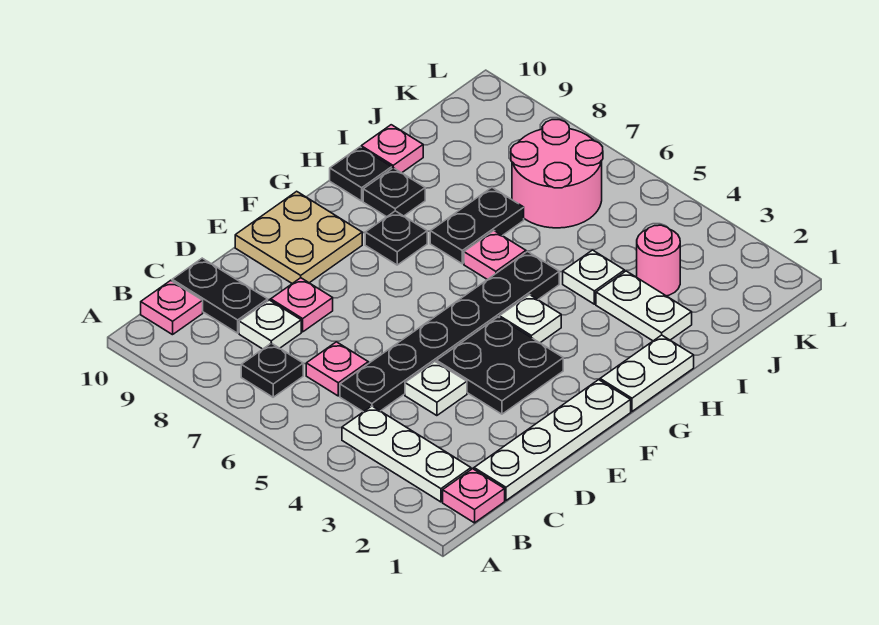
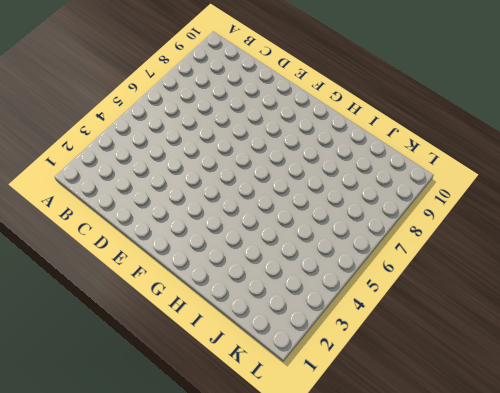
none -> pink 1x1 plate [443,469,505,523]
none -> white 1x3 plate [342,406,471,502]
none -> black 1x1 plate [241,343,303,397]

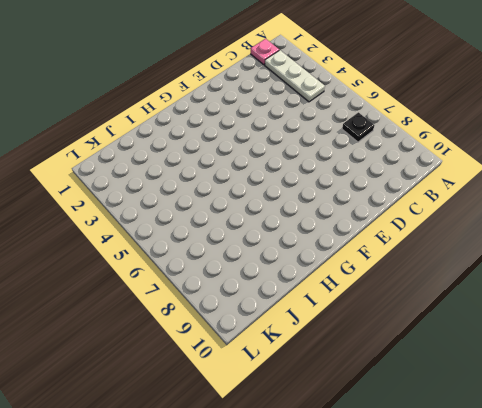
none -> pink 1x1 plate [141,280,203,335]
none -> white 1x4 plate [474,380,631,500]
none -> black 1x6 plate [340,252,559,412]

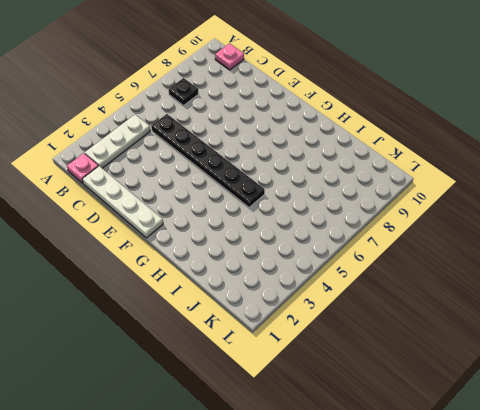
none -> pink 1x1 plate [306,342,368,396]
none -> white 1x1 plate [239,300,301,349]
none -> black 1x2 plate [172,258,268,333]

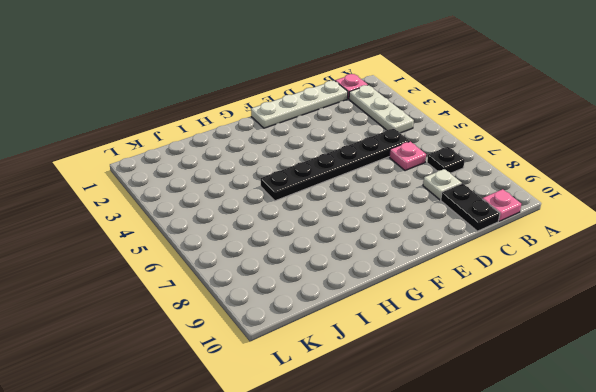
none -> white 1x1 plate [405,362,467,416]
none -> pink 1x1 plate [271,278,333,332]
none -> black 2x2 plate [436,317,563,414]

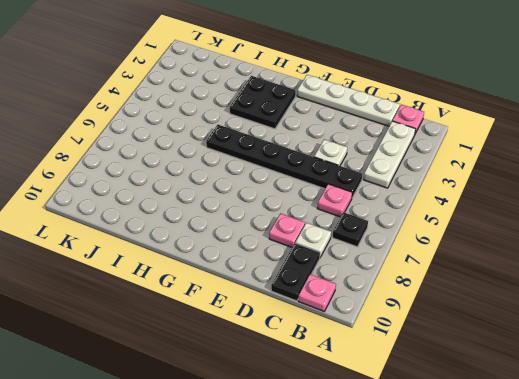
black 2x2 plate [230,76,296,129] -> black 2x2 plate moved to [436,317,563,414]
none -> tan 2x2 plate [235,191,362,284]
none -> white 1x2 plate [600,335,694,411]
none -> white 1x1 plate [500,295,561,343]

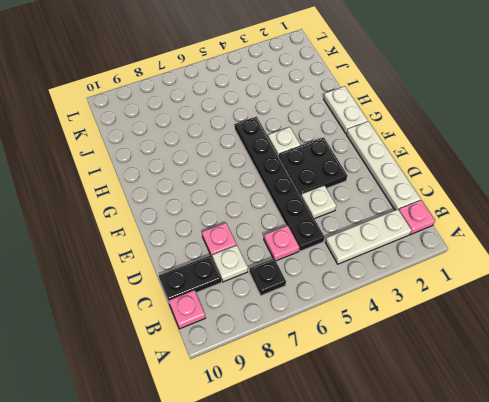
none -> tan 2x2 plate [235,191,362,284]
none -> black 1x1 plate [365,211,427,265]
none -> pink 1x1 plate [464,231,526,280]

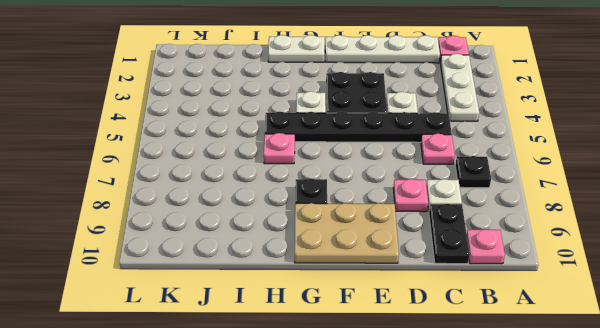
tan 2x3 plate [295,203,399,263] -> tan 2x2 plate [235,191,362,284]
none -> black 1x2 plate [430,188,524,264]
none -> black 1x1 plate [363,168,425,217]
none -> black 1x1 plate [330,147,392,201]

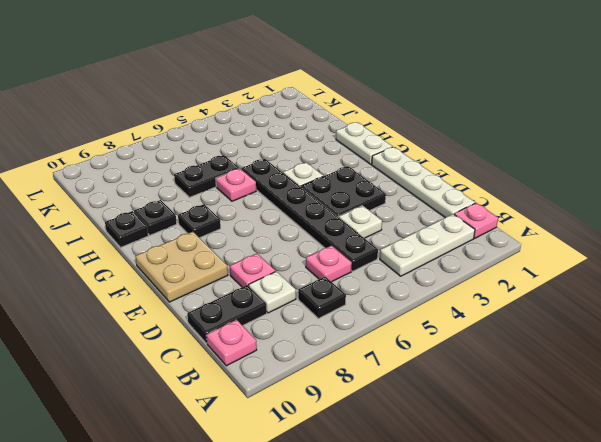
black 1x2 plate [174,155,239,197] -> black 1x2 plate turned to [430,188,524,264]
none -> white 1x2 plate [596,271,692,341]
none -> white 1x1 plate [563,250,624,304]
none -> pink 1x1 plate [361,125,423,173]

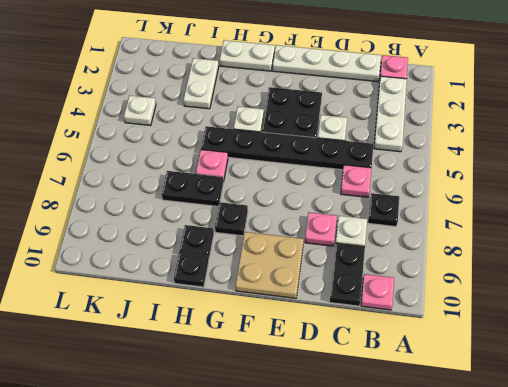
white 1x1 plate [124,96,156,126] -> white 1x1 plate moved to [563,250,624,304]
none -> pink 1x1 plate [361,125,423,173]
none -> pink 1x1 round brick [637,225,680,296]
none -> pink 2x2 round brick [511,120,603,228]

